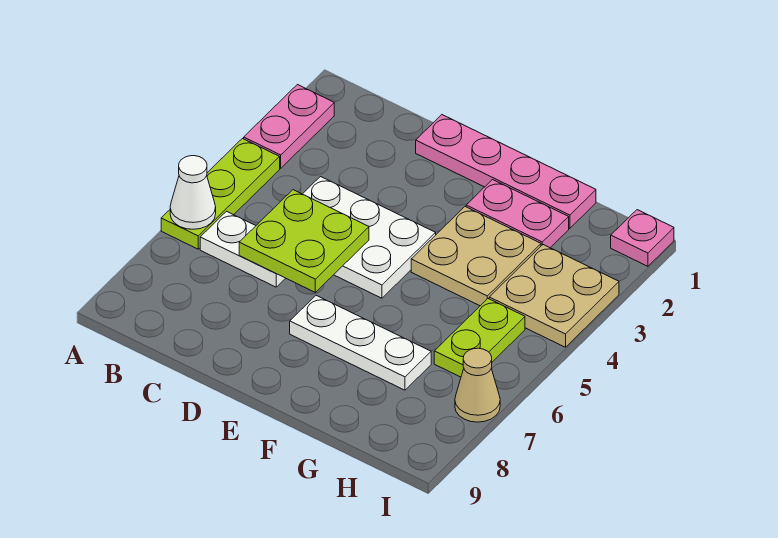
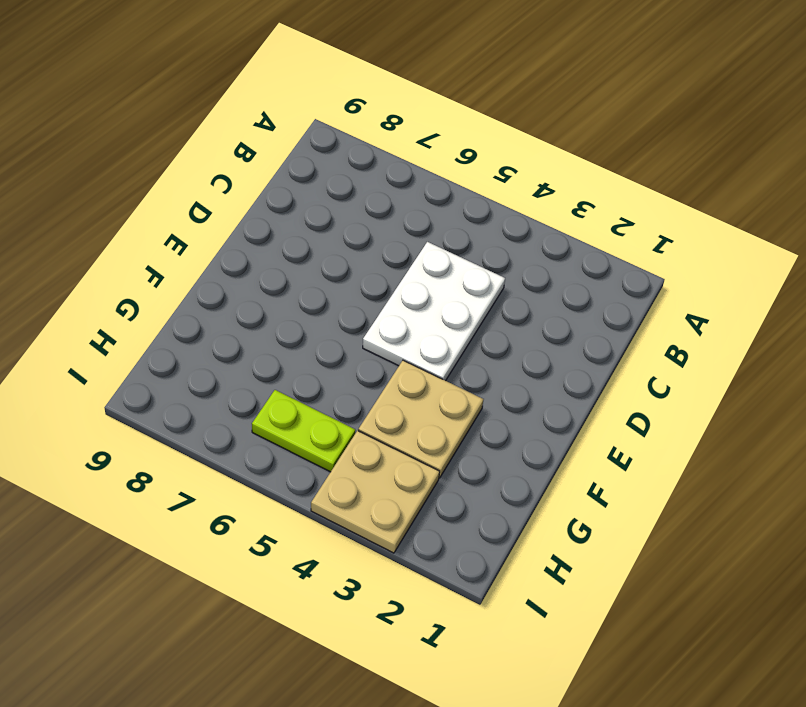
none -> pink 1x2 plate [244,85,334,168]
none -> lime 1x3 plate [161,139,280,249]
none -> white 1x2 plate [200,212,286,287]

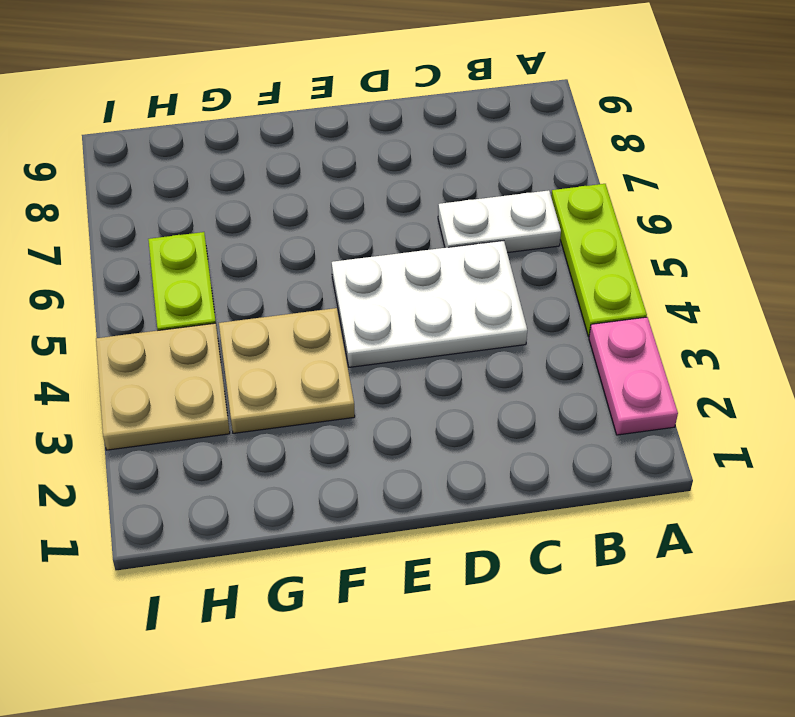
none -> pink 1x4 plate [416,115,596,228]
none -> white 1x3 plate [290,296,431,390]
none -> pink 1x2 plate [466,180,569,248]

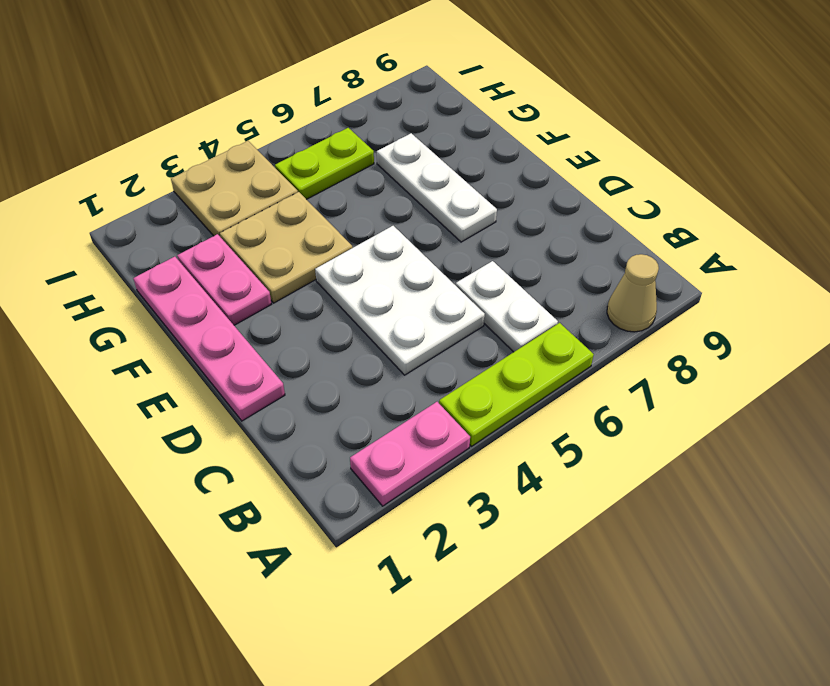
tan 1x1 cone [607,254,659,332] -> tan 1x1 cone moved to [455,348,500,422]
none -> pink 1x1 plate [611,210,674,266]
none -> white 1x1 cone [170,156,216,229]
none -> lime 2x2 plate [239,190,369,292]

